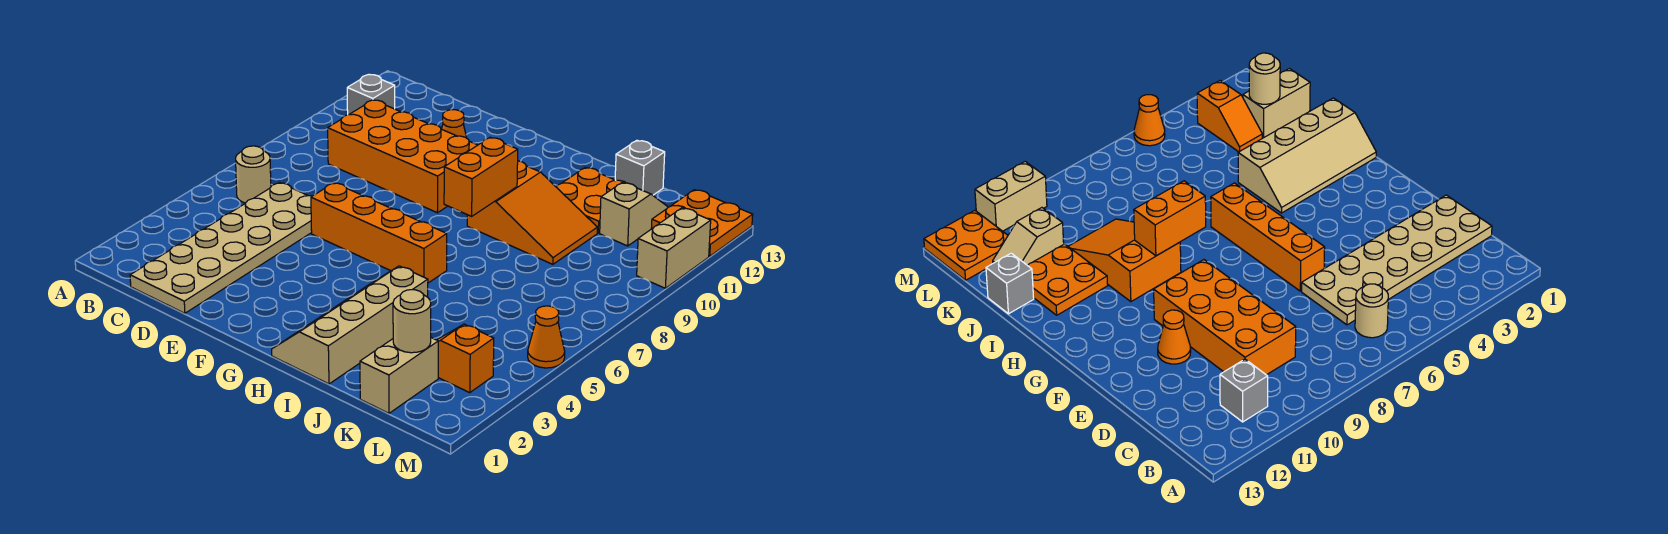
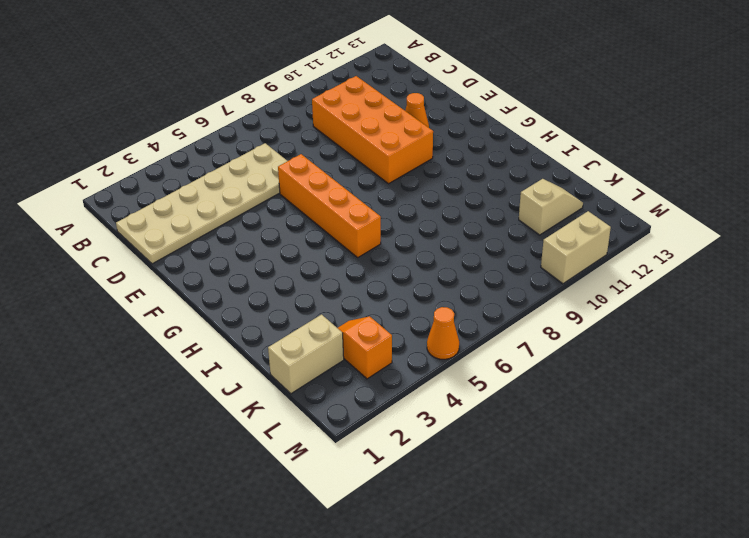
none -> tan 1x1 round brick [236,146,271,203]
none -> grey 1x1 brick [347,75,395,115]
none -> tan 2x4 slope [272,266,428,384]

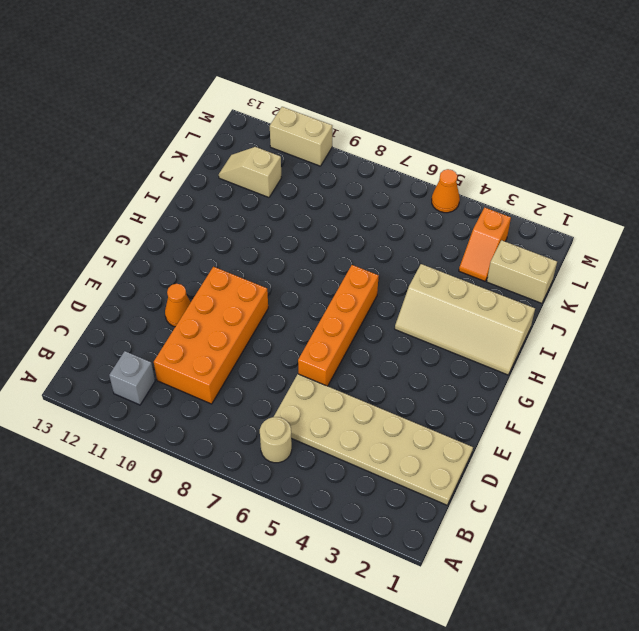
none -> orange 2x3 slope [467,161,597,264]
none -> orange 2x2 plate [557,167,626,233]
none -> grey 1x1 brick [615,140,665,195]

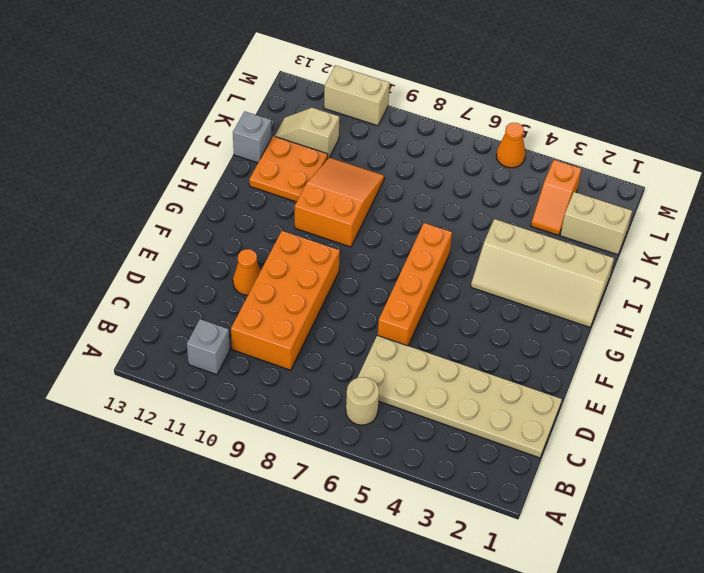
none -> orange 2x2 plate [651,190,753,256]
none -> orange 1x2 brick [444,137,518,216]
none -> tan 1x1 round brick [393,290,431,353]

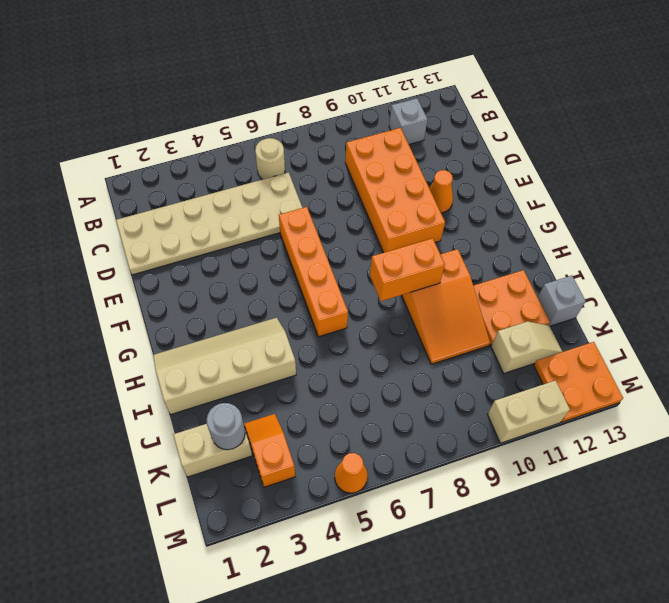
grey 1x1 round brick [207,403,245,450] -> tan 1x1 round brick [393,290,431,353]

